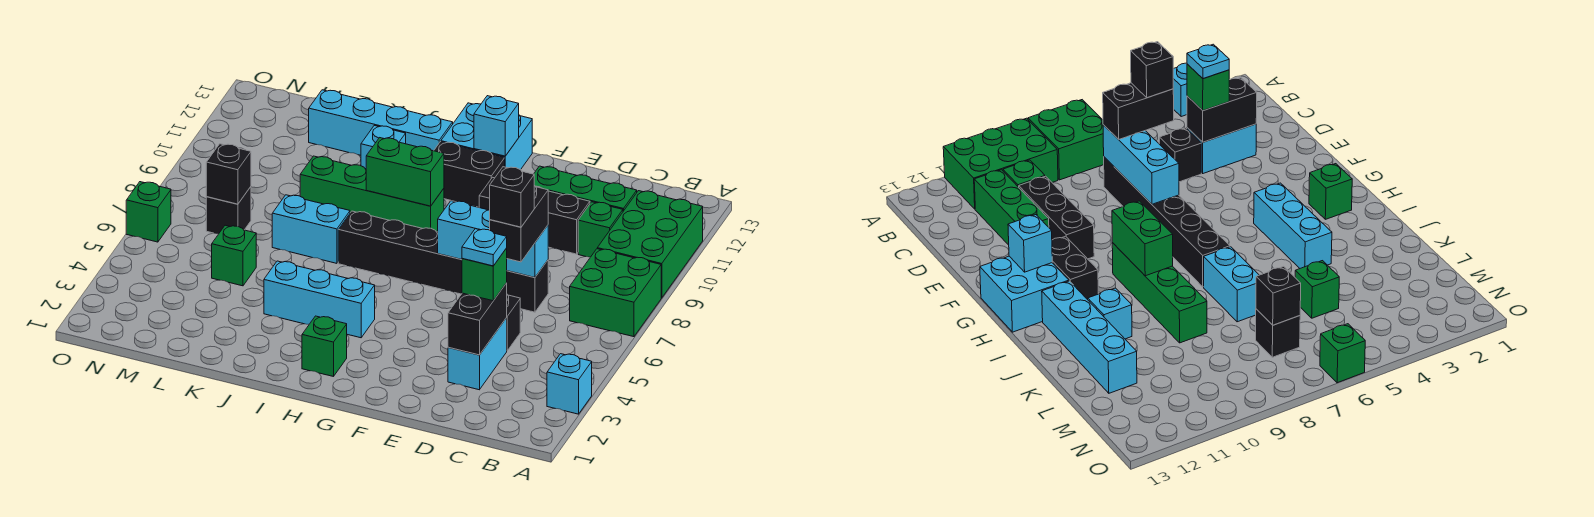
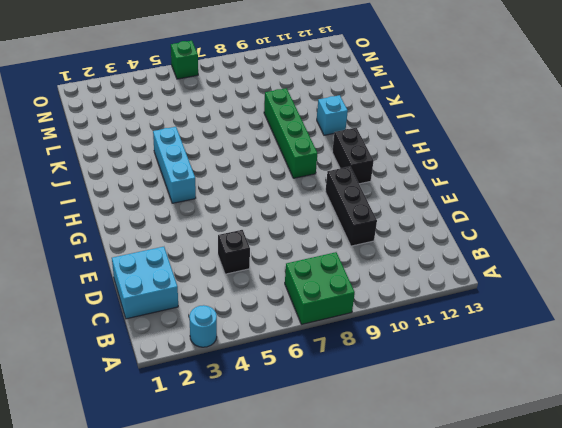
cyan 1x1 round brick [190,305,217,347] -> cyan 1x1 brick [547,354,592,414]
cyan 2x2 brick [112,247,178,319] -> cyan 2x2 brick moved to [441,103,532,170]
none -> green 2x3 brick [597,191,703,298]
none -> green 1x1 brick [578,202,623,257]
none -> green 1x3 brick [534,166,637,211]

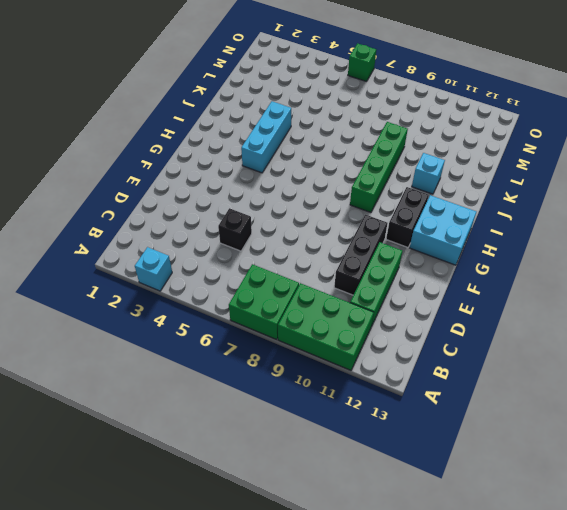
none -> green 1x1 brick [578,202,623,257]
none -> cyan 1x2 brick [448,318,507,390]
none -> black 1x6 brick [338,211,548,312]

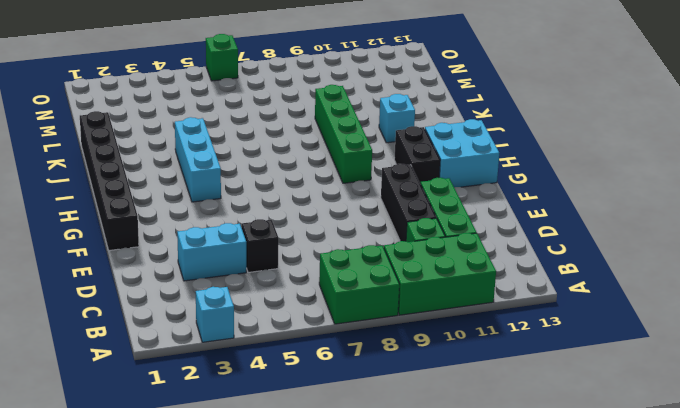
black 1x6 brick [80,111,139,250] -> black 1x6 brick moved to [338,211,548,312]
none -> green 1x1 brick [302,316,347,377]
none -> cyan 1x4 brick [309,90,453,155]
none -> cyan 1x2 brick [272,195,350,263]

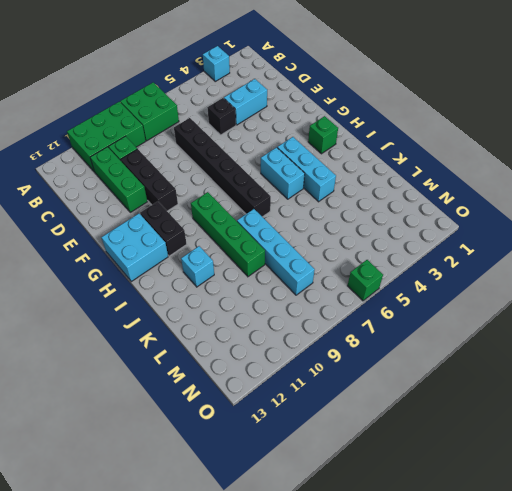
cyan 1x2 brick [261,147,305,199] -> cyan 1x2 brick moved to [272,195,350,263]
cyan 1x4 brick [237,209,315,295] -> cyan 1x4 brick moved to [309,90,453,155]
none -> green 1x1 brick [212,225,256,286]
none -> black 1x1 brick [206,187,251,234]
none -> black 1x2 brick [448,283,507,355]

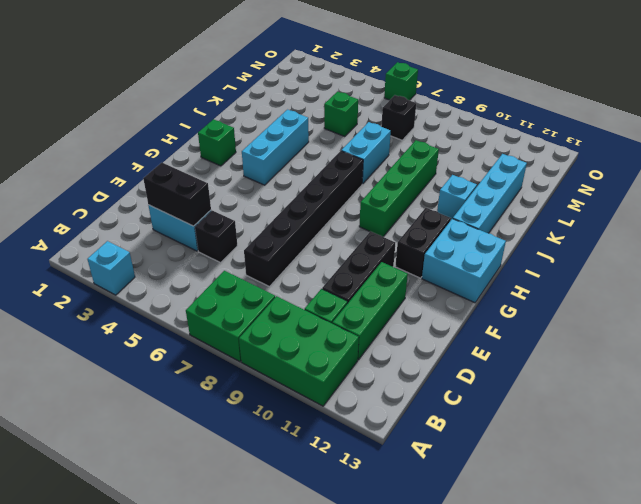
none -> cyan 1x3 brick [438,201,548,278]
none -> cyan 1x1 brick [474,96,519,156]
none -> green 1x2 brick [366,138,444,206]

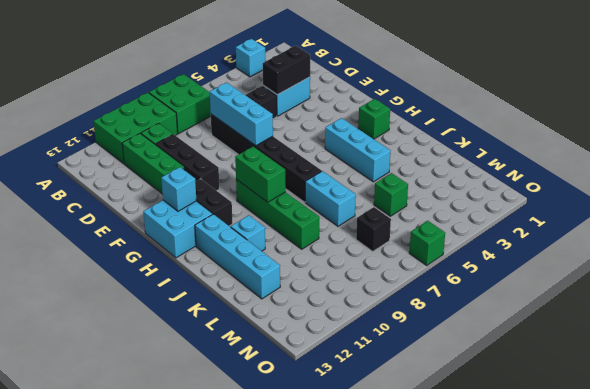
none -> black 1x1 brick [206,144,251,204]
none -> green 1x1 brick [462,248,507,301]
none -> black 1x2 brick [490,185,548,262]

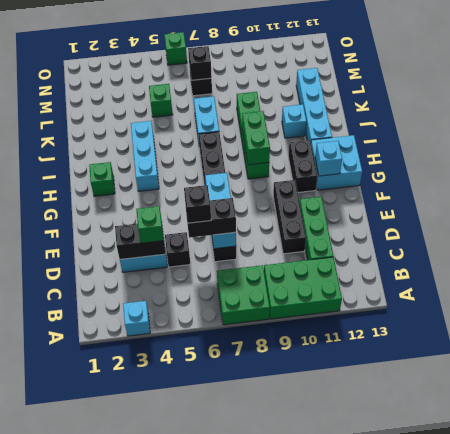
none -> green 1x1 brick [578,202,623,257]
none -> cyan 1x1 plate [462,229,507,266]

